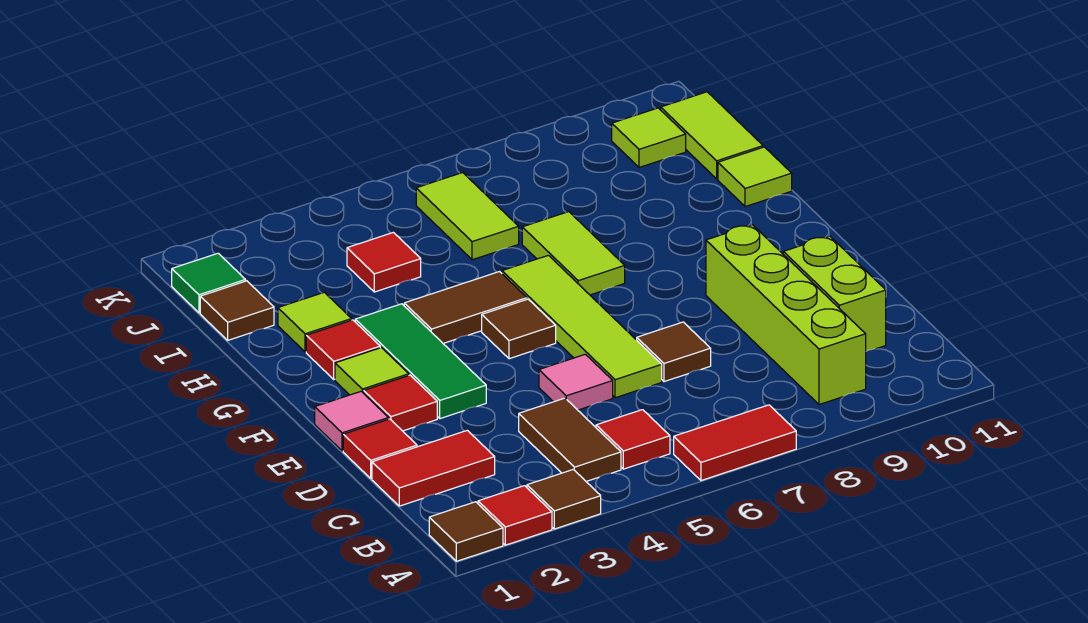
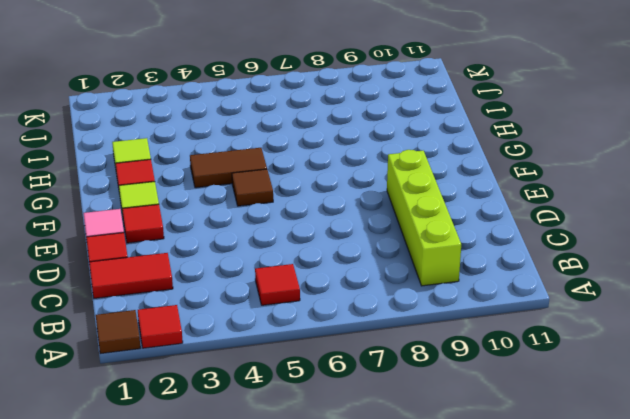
none -> brown 1x1 tile [527,469,601,529]
none -> red 1x2 tile [674,405,796,481]
none -> brown 1x2 tile [519,398,621,481]

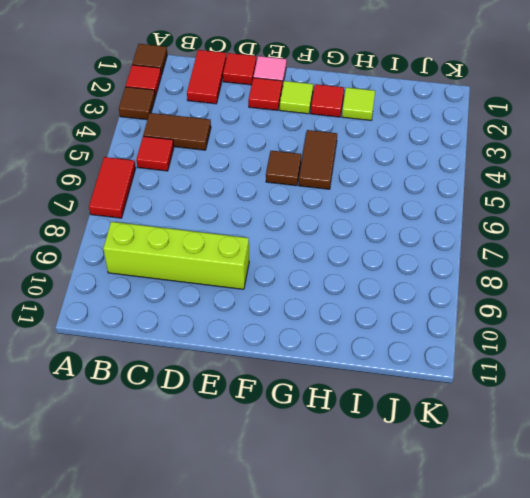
none -> lime 1x2 brick [783,236,886,351]
none -> pink 1x1 tile [539,354,613,410]
none -> lime 1x4 tile [502,255,662,398]

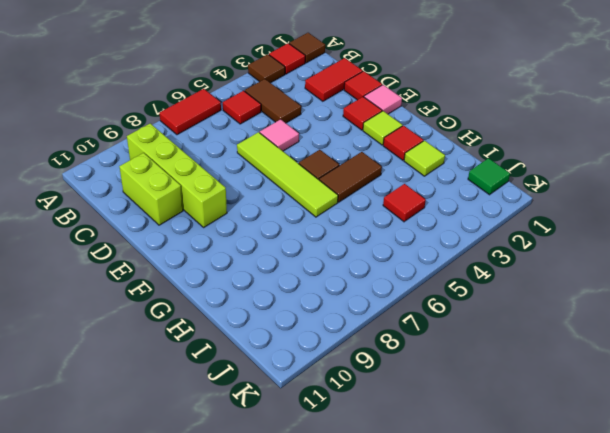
none -> brown 1x1 tile [637,322,711,382]
none -> green 1x3 tile [355,304,486,419]
none -> lime 1x2 tile [522,212,625,295]

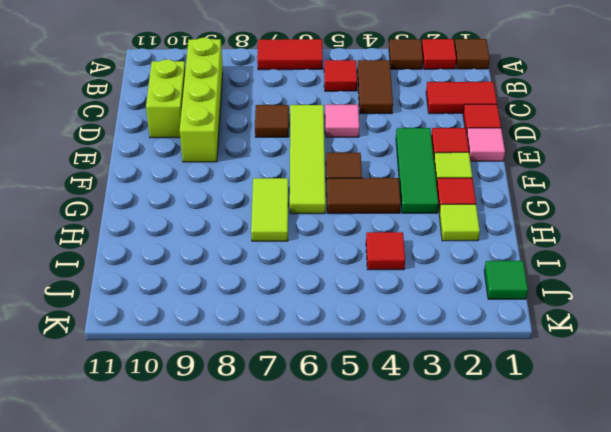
none -> lime 1x1 tile [718,147,792,207]
none -> brown 1x1 tile [200,281,274,340]
none -> lime 1x2 tile [416,173,519,260]

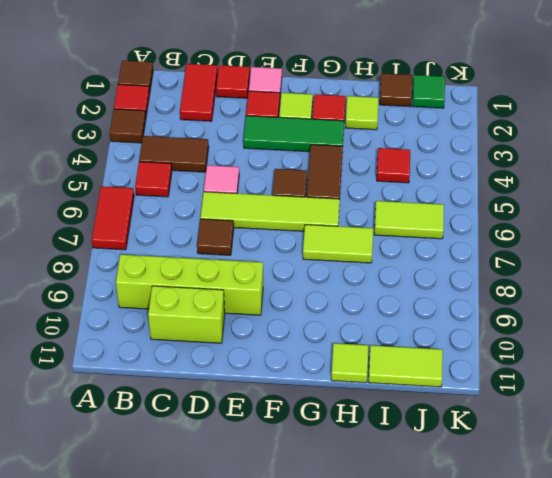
none -> lime 1x1 tile [612,108,686,167]

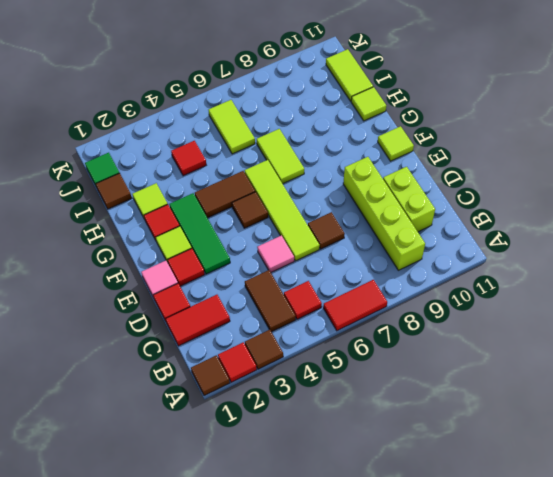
lime 1x1 tile [378,126,414,161] -> lime 1x1 tile moved to [612,108,686,167]

